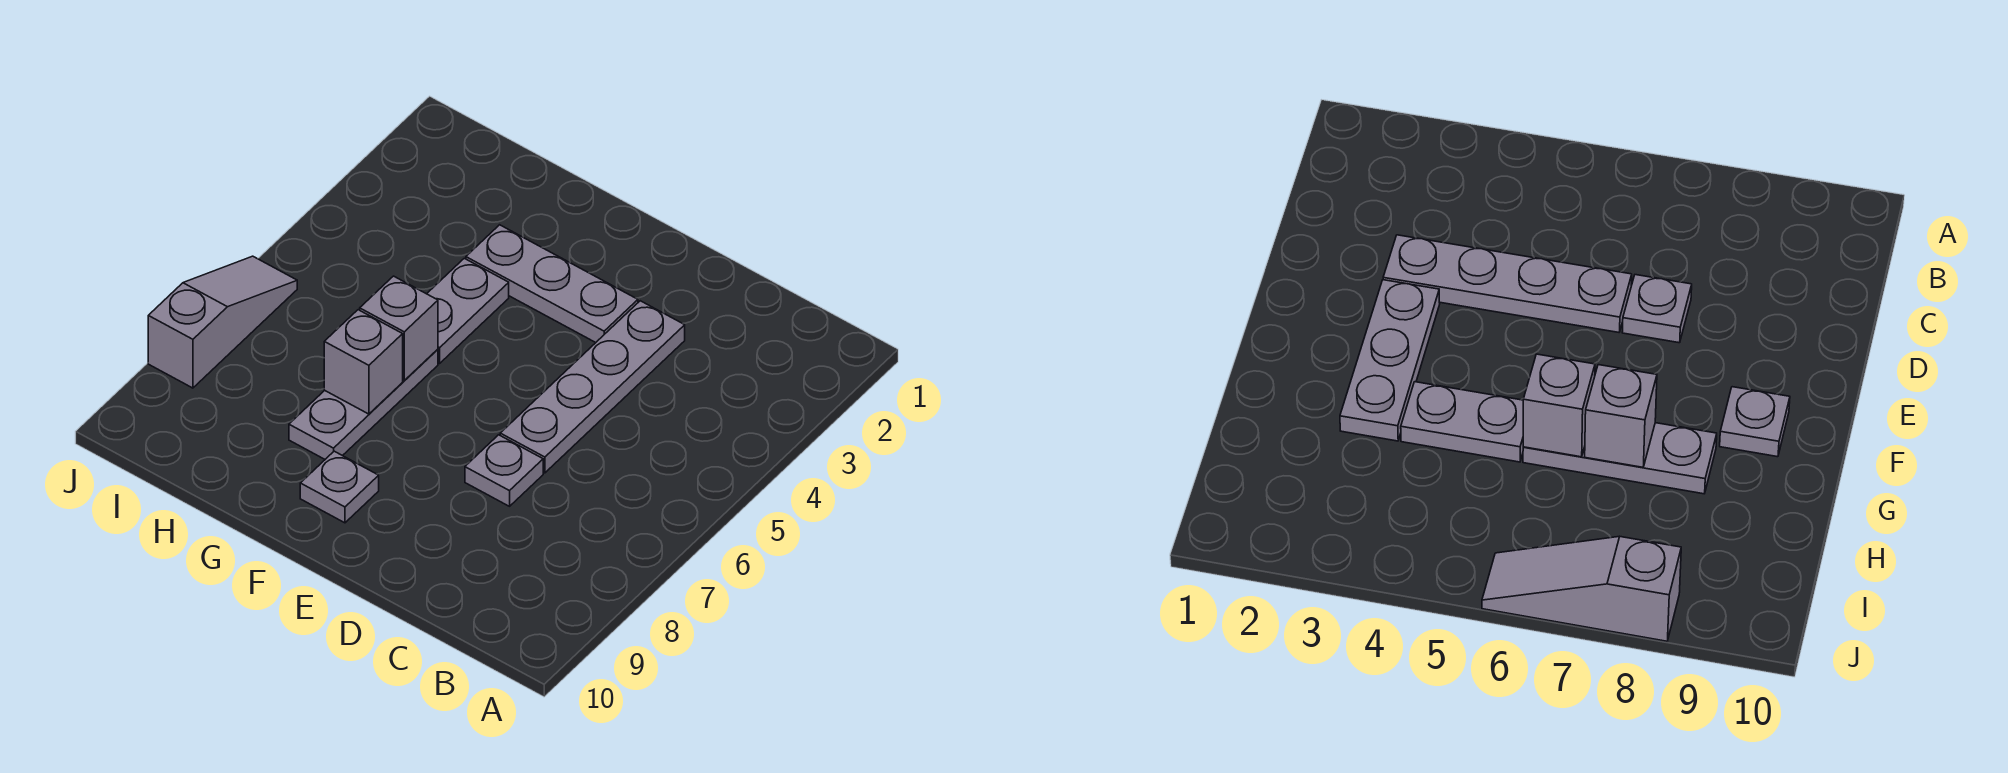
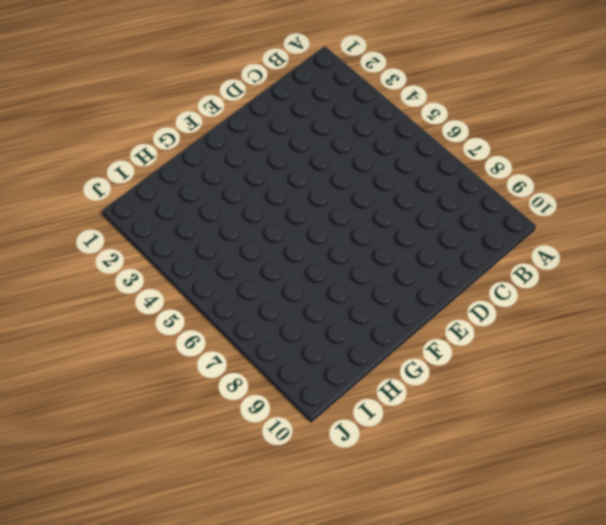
none -> grey 1x4 plate [500,301,685,473]
none -> grey 1x1 plate [465,435,543,506]

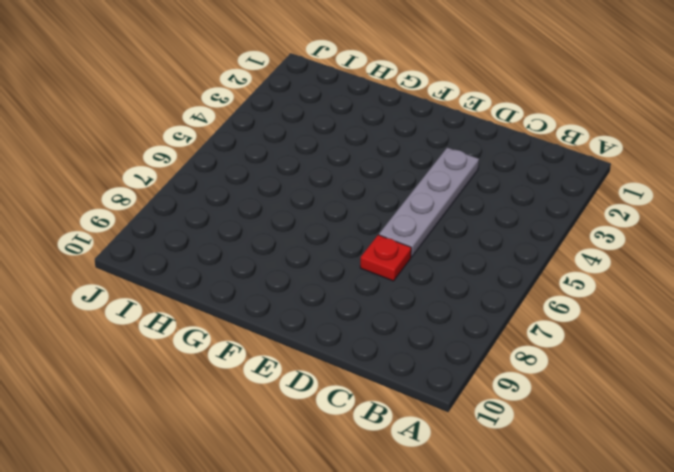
red 1x1 plate [360,235,411,281] -> grey 1x1 plate [465,435,543,506]
none -> grey 1x3 plate [466,225,638,343]
none -> grey 1x1 plate [300,451,379,523]

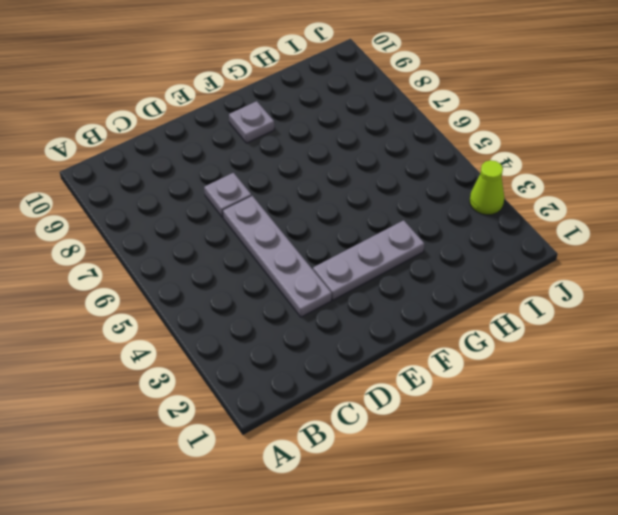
lime 1x1 cone [470,160,504,215] -> none
none -> grey 1x2 plate [427,258,509,363]
none -> grey 1x3 plate [289,349,438,459]

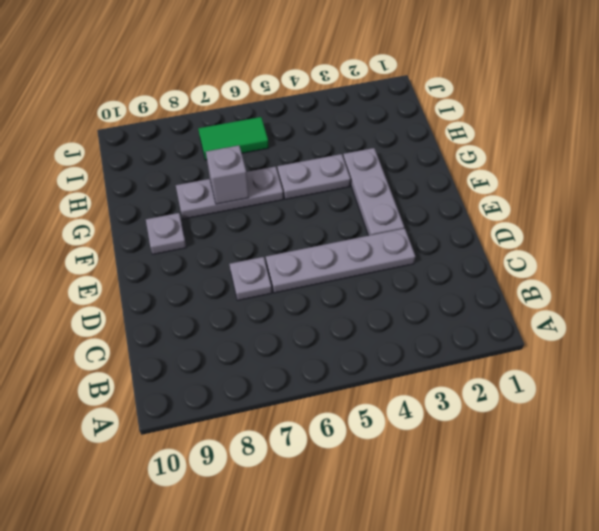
green 1x2 tile [198,117,269,160] -> none
none -> grey 1x3 slope [148,256,297,388]
none -> grey 1x1 brick [360,276,438,381]

